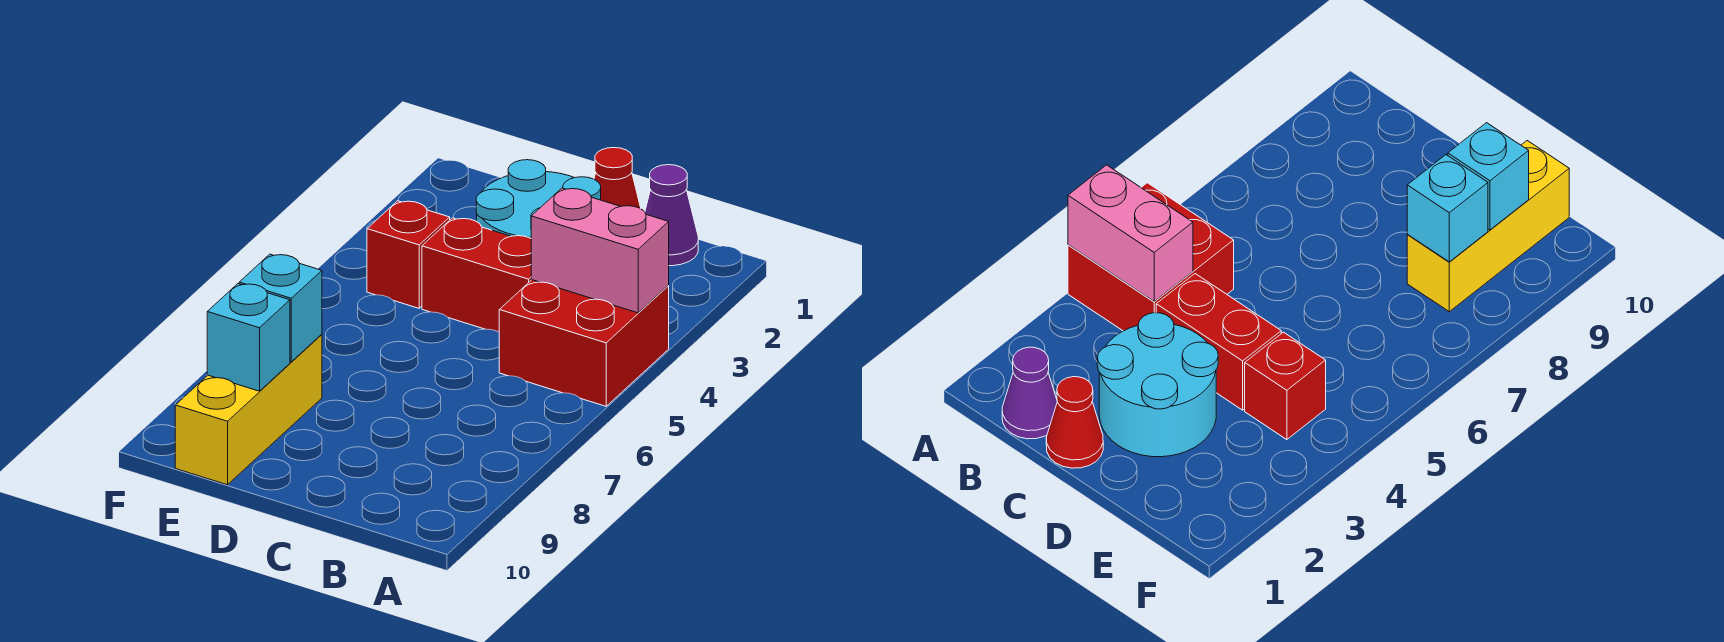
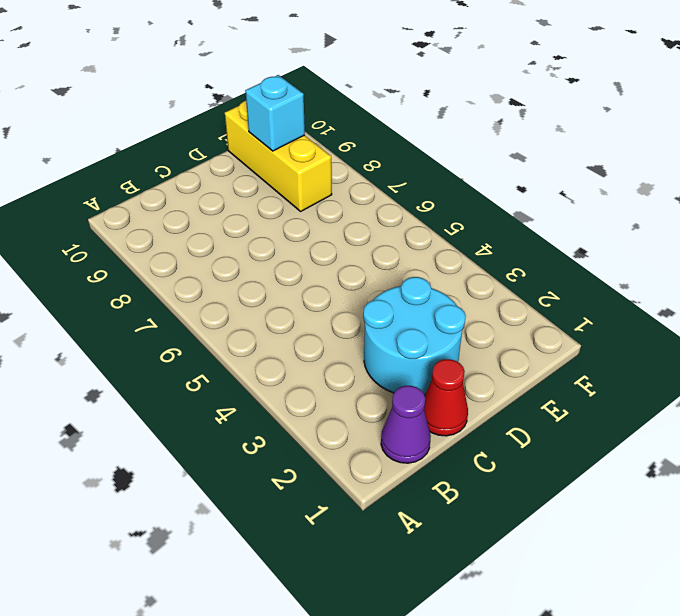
none -> red 2x2 brick [499,280,669,406]
none -> red 1x2 brick [422,218,531,332]

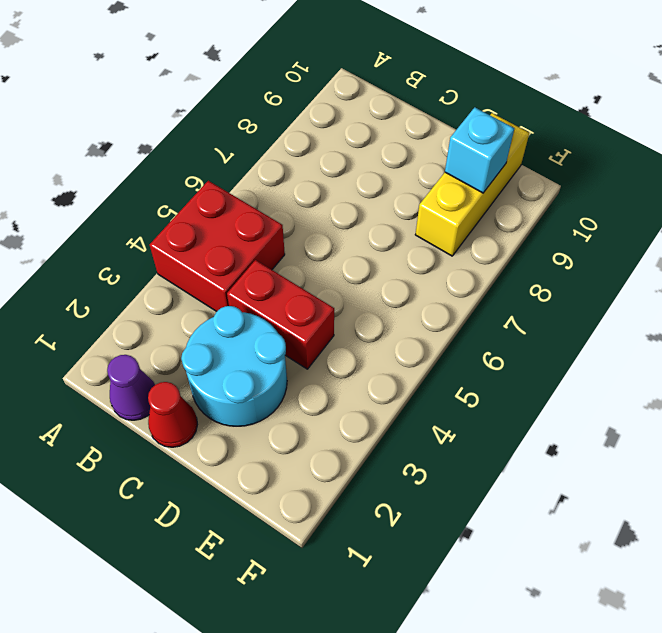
none -> red 1x1 brick [367,201,450,308]
none -> pink 1x2 brick [531,188,669,313]

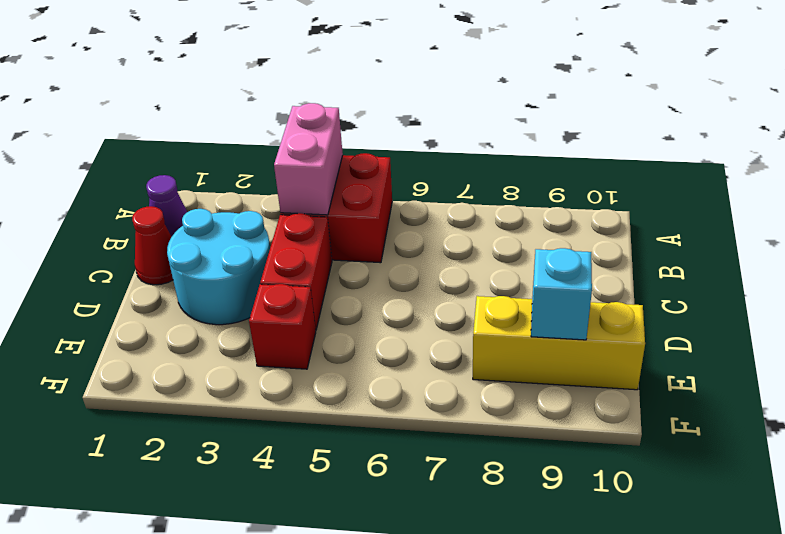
none -> cyan 1x1 brick [239,254,322,362]

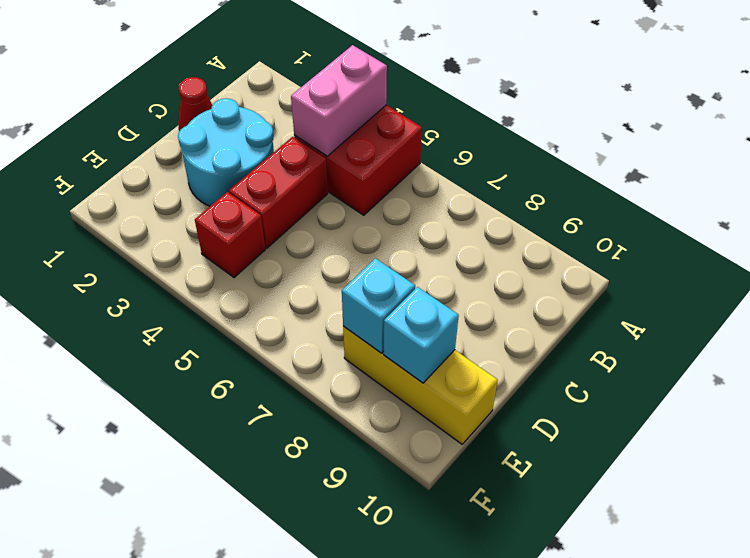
none -> purple 1x1 cone [645,165,698,266]

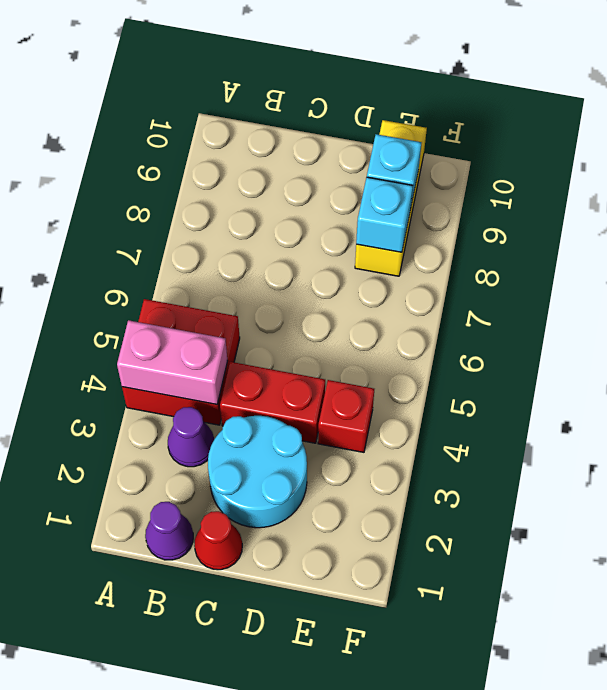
purple 1x1 cone [168,407,214,467] -> none

